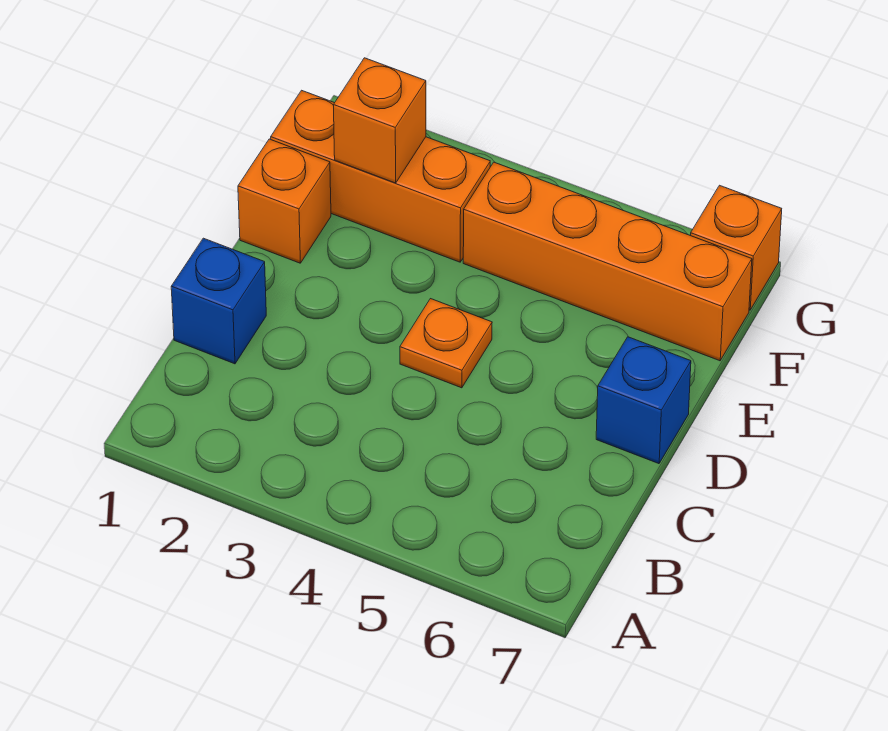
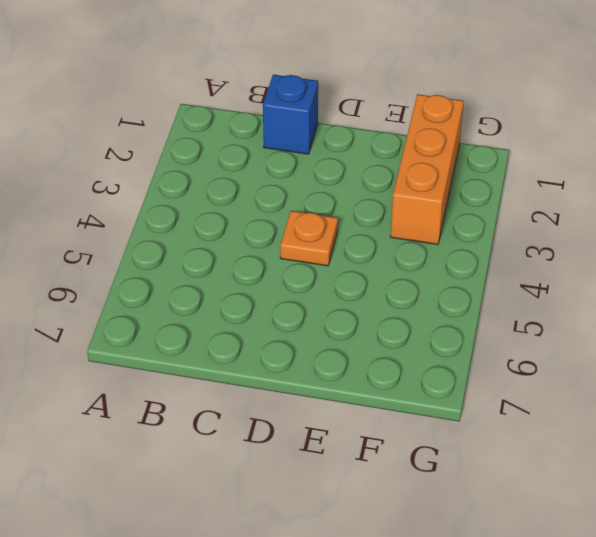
none -> blue 1x1 brick [596,337,691,464]
none -> orange 1x1 brick [238,139,331,263]

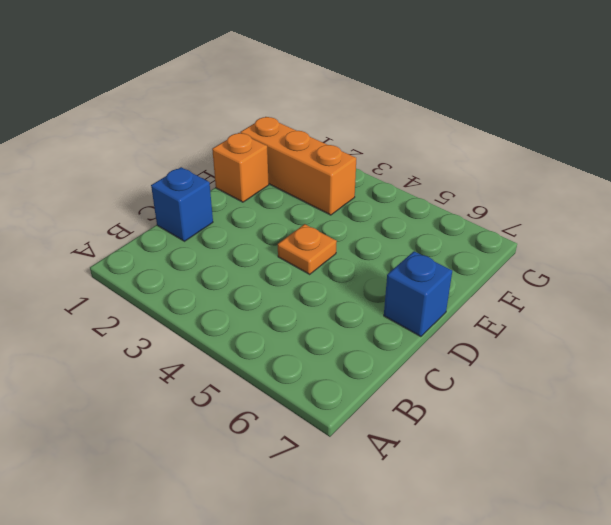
none -> orange 1x4 brick [463,162,752,361]
none -> orange 1x1 brick [690,185,782,310]

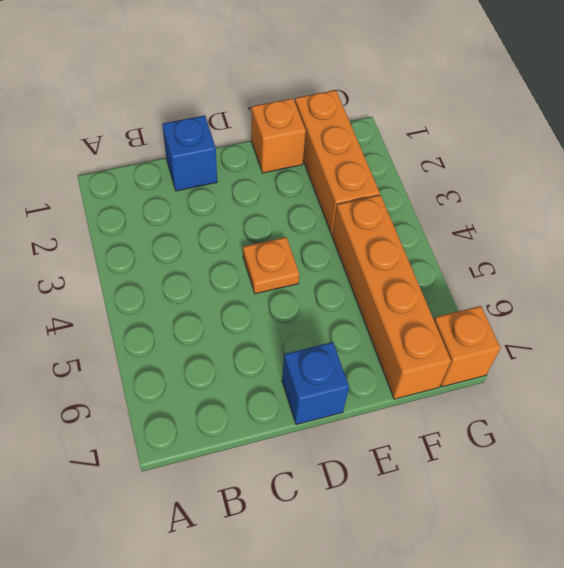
none -> orange 1x1 brick [334,58,426,183]

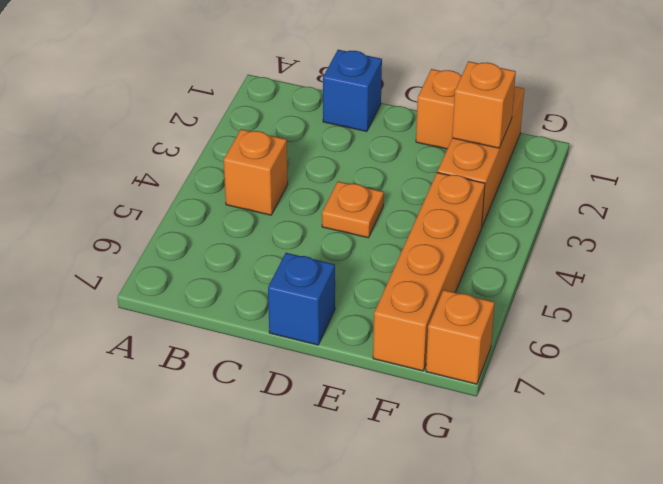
orange 1x1 brick [224,129,288,215] -> none

